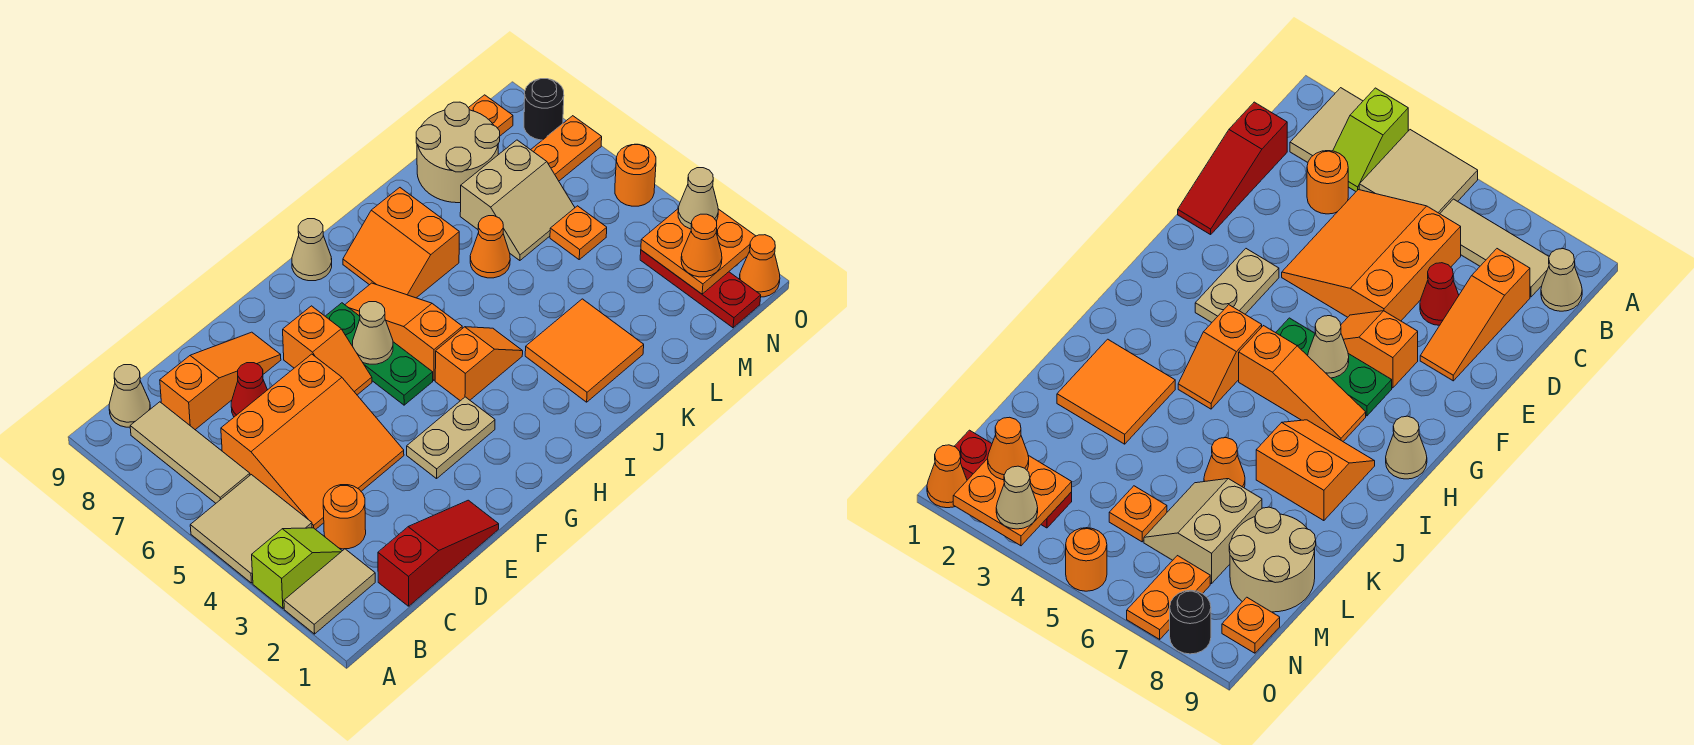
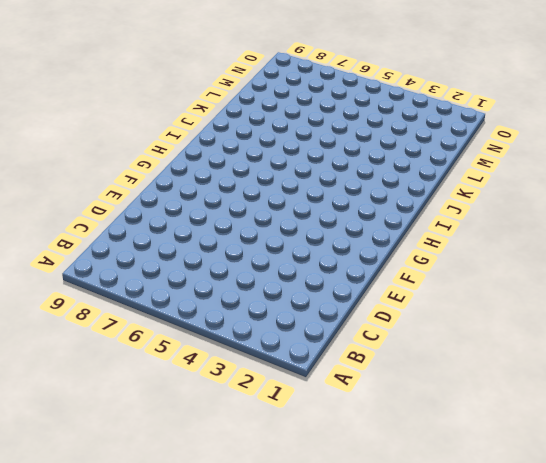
none -> tan 1x2 tile [284,549,375,634]
none -> lime 1x2 slope [252,528,342,608]
none -> tan 2x2 tile [190,475,312,583]
none -> tan 1x3 tile [130,402,250,503]

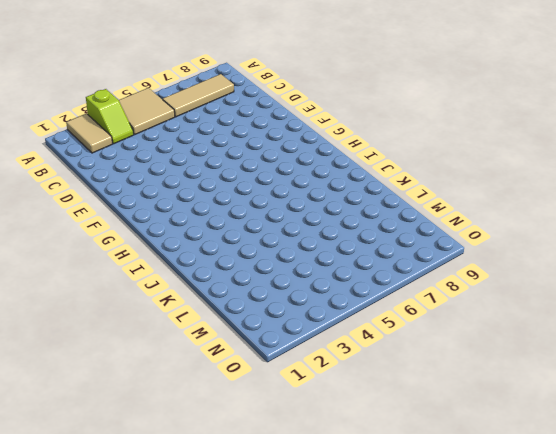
none -> tan 1x1 cone [109,365,150,427]
none -> red 1x3 slope [378,500,499,606]
none -> orange 1x1 round brick [323,485,366,549]
none -> orange 3x3 slope [221,354,404,530]

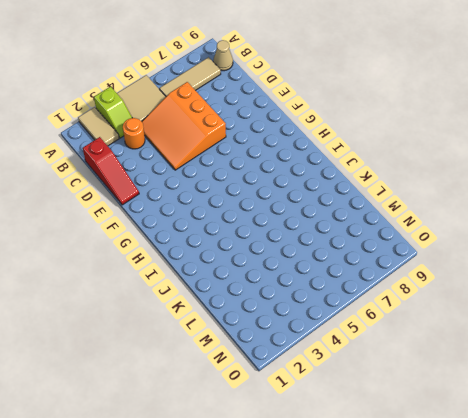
none -> orange 1x3 slope [160,332,281,430]
none -> red 1x1 cone [231,363,267,417]
none -> tan 1x2 plate [407,397,495,479]
none -> orange 1x2 slope [283,306,372,395]

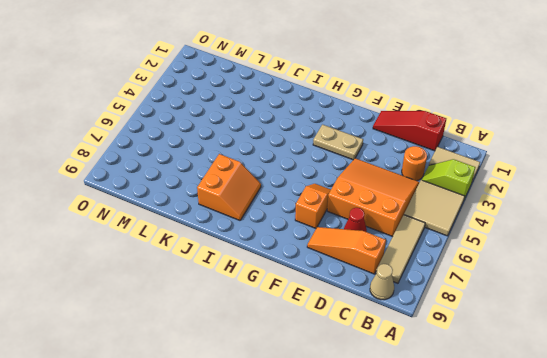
none -> green 1x3 plate [325,303,433,405]
none -> orange 1x2 slope [435,327,523,401]
none -> orange 1x3 slope [345,283,462,380]
none -> tan 1x1 cone [292,219,332,281]

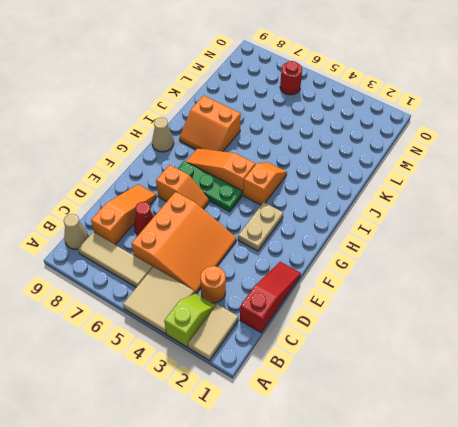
red 1x1 round brick [280,61,302,95] -> none
none -> orange 2x2 tile [525,299,644,402]
none -> orange 1x1 cone [470,216,510,278]
none -> tan 2x2 slope [460,140,575,261]
none -> tan 2x2 round brick [416,102,500,203]

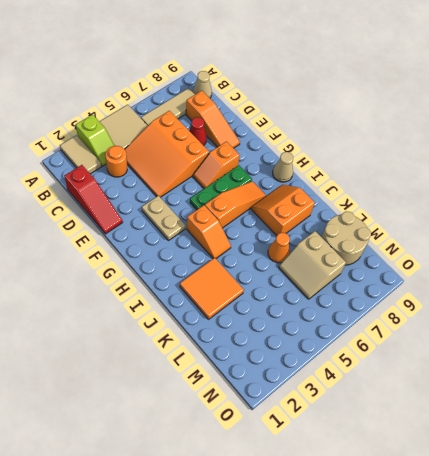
none -> orange 1x1 plate [550,206,607,259]
none -> red 1x3 plate [640,250,761,328]
none -> orange 1x2 plate [531,116,602,181]
none -> orange 1x1 plate [469,95,513,136]

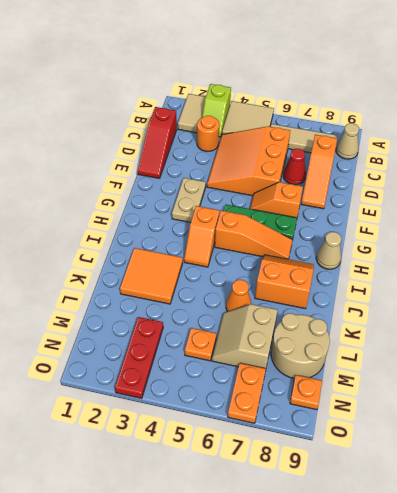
red 1x3 plate [115,317,163,398] -> red 1x3 plate turned to [640,250,761,328]
none -> orange 1x1 cone [739,235,780,297]
none -> orange 1x1 round brick [615,144,656,206]
none -> black 1x1 round brick [524,79,564,140]
none -> tan 1x1 cone [353,302,393,364]

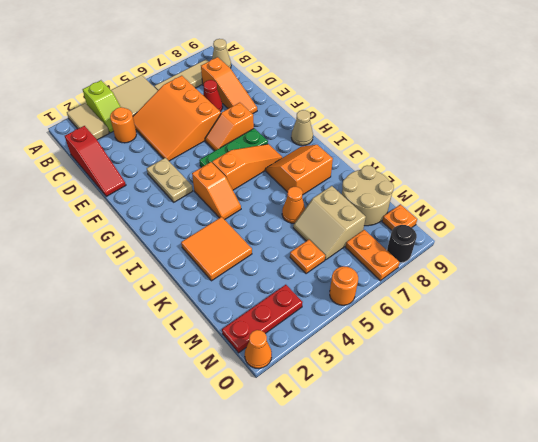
none -> tan 1x1 cone [353,302,393,364]
none -> orange 2x2 plate [641,209,755,294]
none -> orange 1x1 cone [681,214,722,277]
none -> tan 1x1 cone [678,168,718,229]

